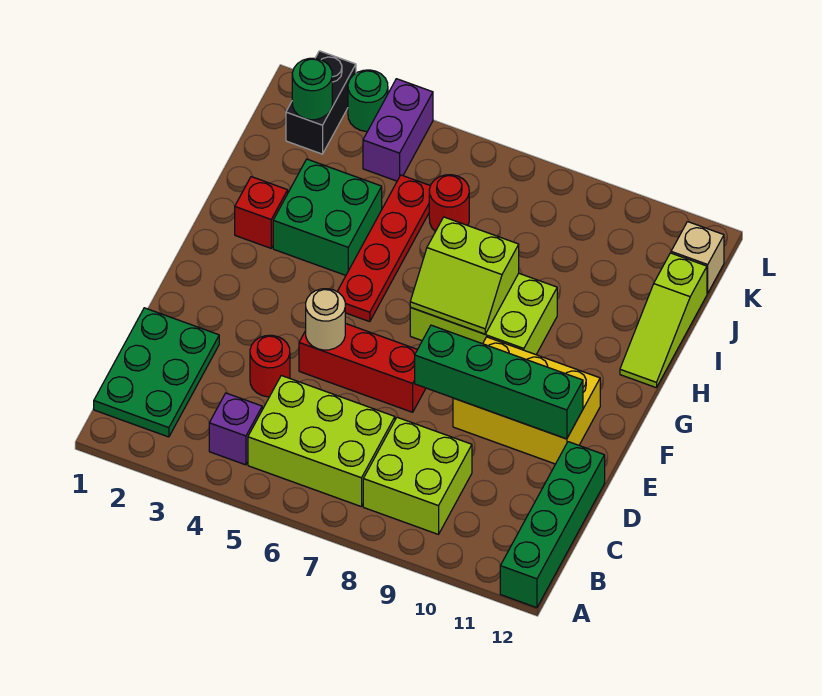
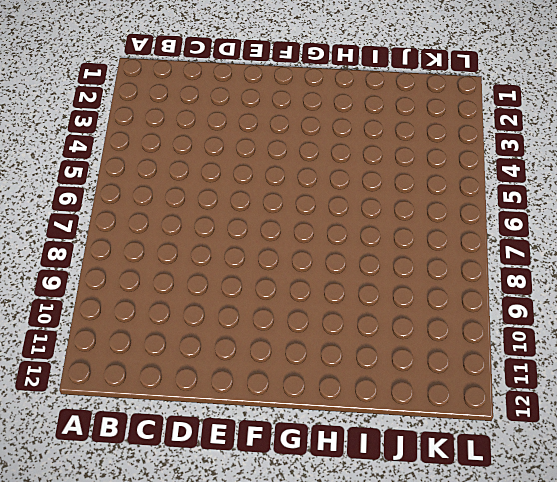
none -> green 1x4 brick [500,442,605,608]
none -> green 2x3 plate [94,308,219,437]
none -> purple 1x1 brick [209,393,262,465]

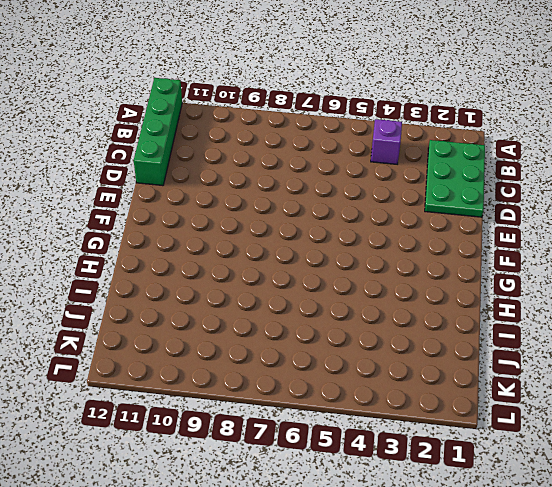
none -> lime 2x3 brick [248,376,395,507]
none -> lime 2x2 brick [363,417,472,534]
none -> red 1x1 round brick [250,335,290,397]

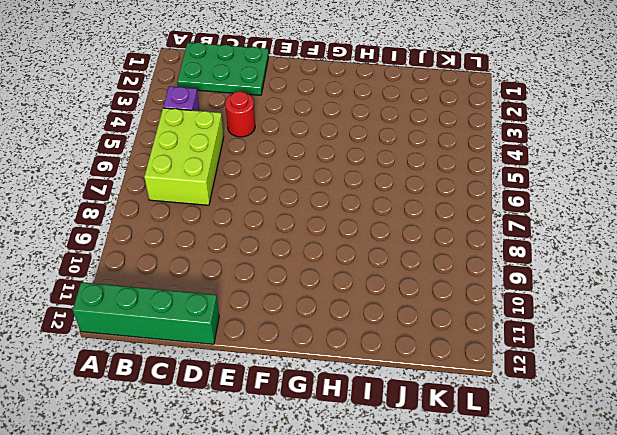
none -> lime 2x2 brick [363,417,472,534]
none -> red 1x3 brick [299,323,426,412]
none -> yellow 2x3 brick [453,337,600,464]

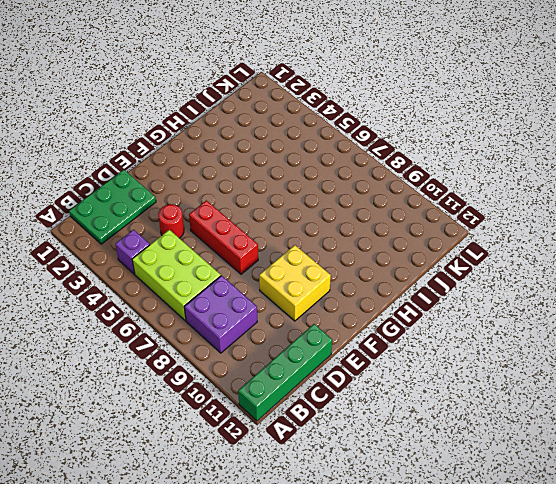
purple 2x2 brick [184,276,257,353] -> lime 2x2 brick [363,417,472,534]
yellow 2x2 brick [259,245,331,321] -> yellow 2x3 brick [453,337,600,464]
none -> red 1x4 plate [337,175,430,322]
none -> lime 2x3 brick [410,273,557,355]
none -> red 1x1 brick [235,177,288,248]

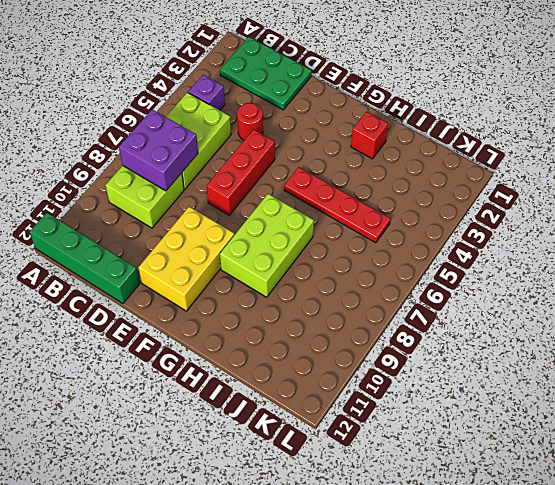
purple 2x2 brick [119,109,198,191] -> none
none -> green 2x2 brick [273,159,382,275]
none -> lime 1x3 slope [620,253,707,388]
none -> red 1x1 round brick [429,175,469,231]

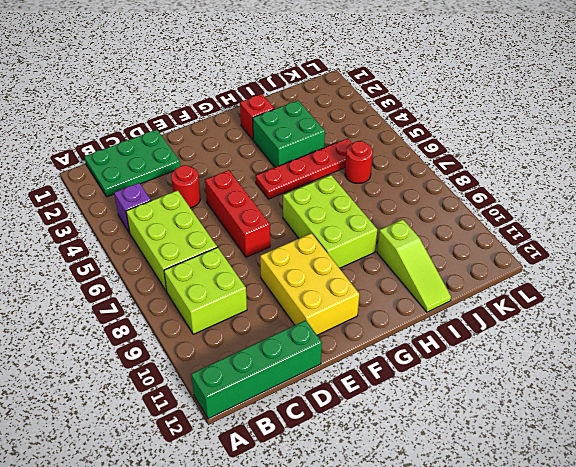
lime 1x3 slope [377,219,451,312] -> lime 1x3 slope turned to [620,253,707,388]
none -> black 1x2 brick [286,51,356,154]
none -> purple 1x2 brick [363,79,433,181]
none -> tan 1x1 brick [671,222,724,293]

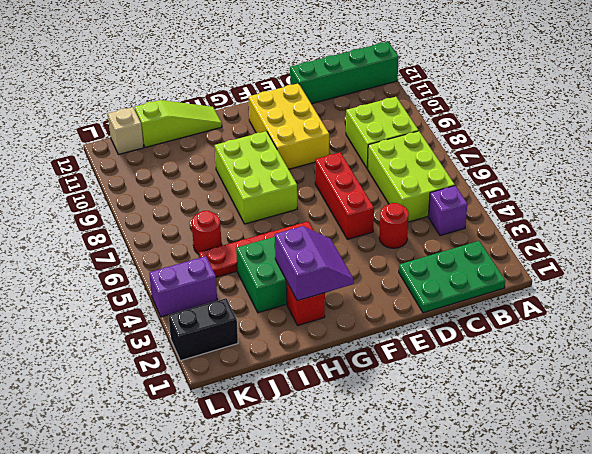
purple 2x2 slope [275,226,354,301] -> none
none -> green 1x1 round brick [348,70,388,131]
none -> tan 1x1 round brick [306,289,345,350]
none -> green 1x4 brick [415,325,583,439]

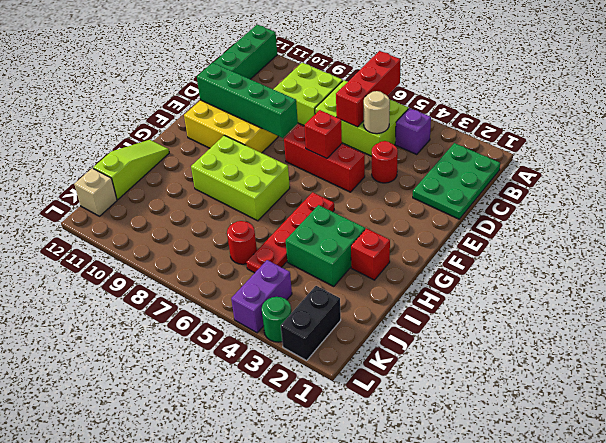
red 1x3 brick [336,51,401,127] -> none
tan 1x1 round brick [364,91,390,134] -> tan 1x1 round brick moved to [306,289,345,350]
red 1x1 brick [304,110,342,159] -> none
none -> lime 2x2 slope [410,217,519,334]
none -> green 1x1 round brick [292,58,332,120]

